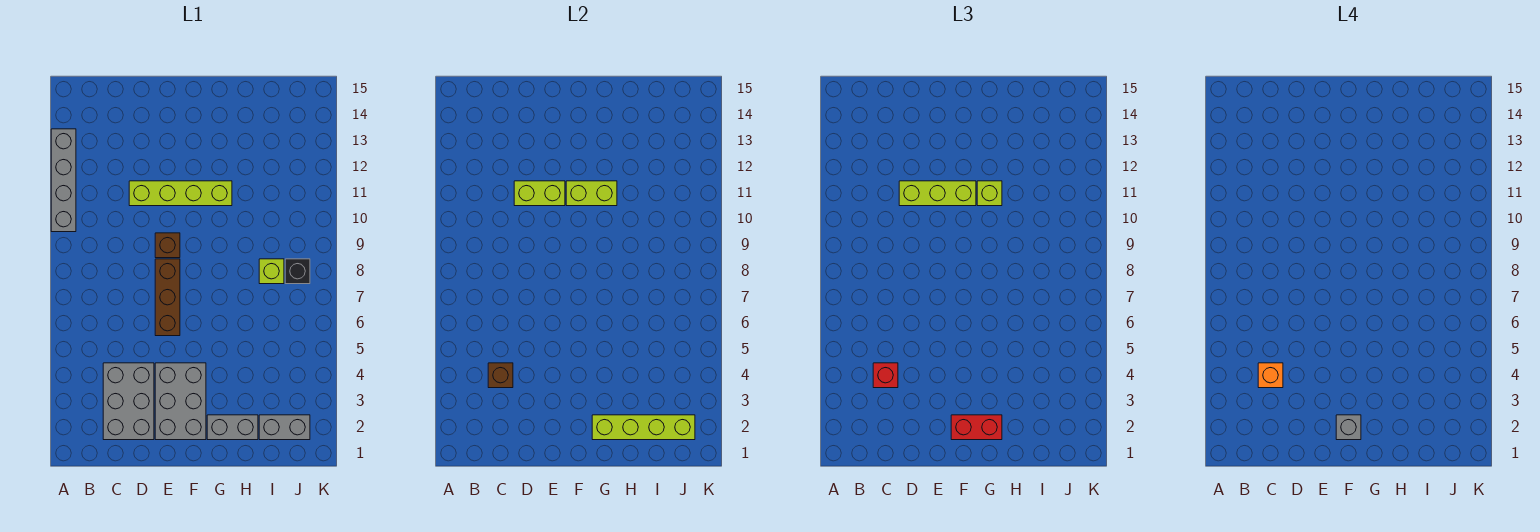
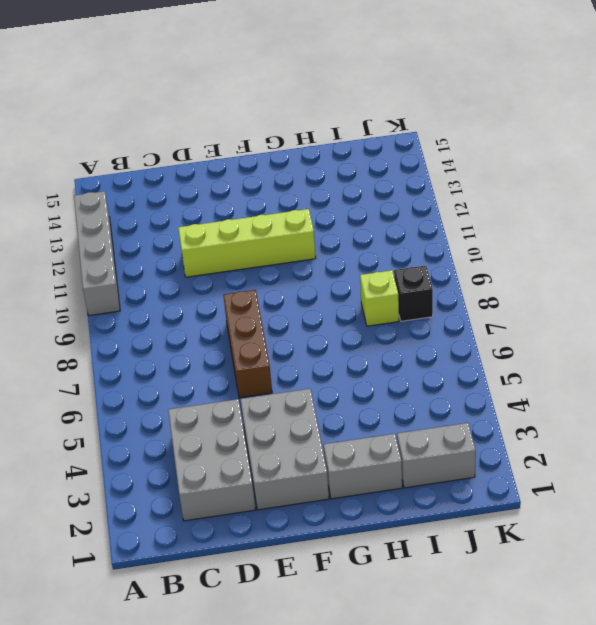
none -> brown 1x1 brick [155,233,180,258]
none -> brown 1x1 brick [488,363,513,388]
none -> lime 1x2 brick [514,181,565,206]

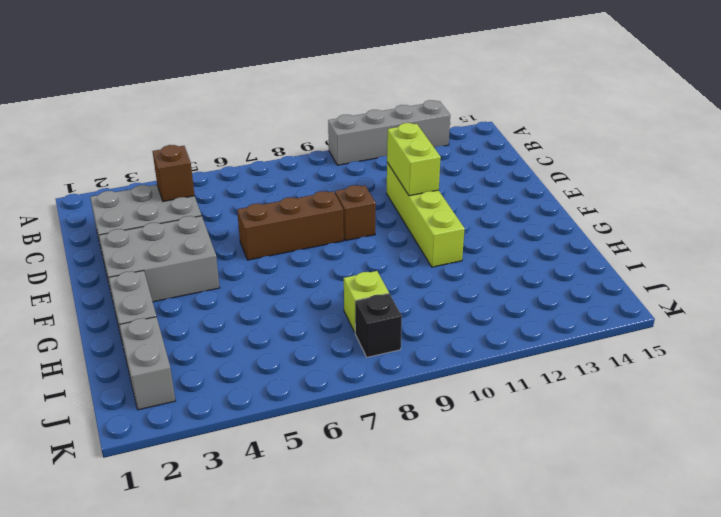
none -> lime 1x2 brick [566,181,617,206]
none -> lime 1x4 brick [592,415,695,440]
none -> red 1x1 brick [873,363,898,388]

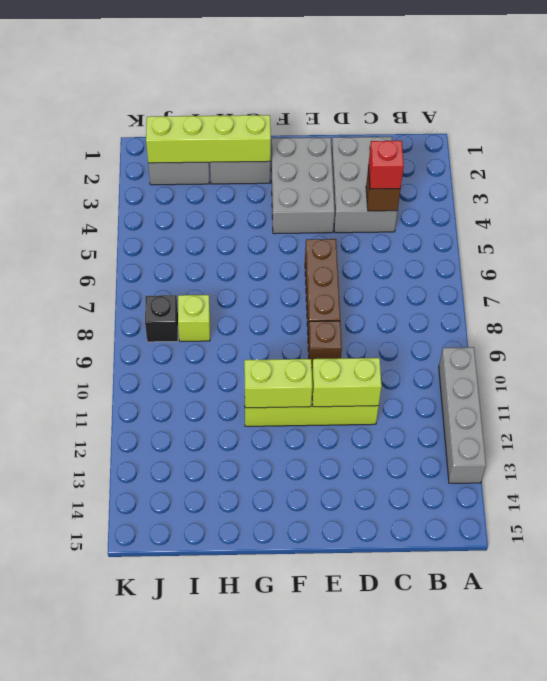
none -> lime 1x3 brick [899,181,976,206]
none -> red 1x2 brick [951,415,1002,440]
none -> lime 1x1 brick [977,181,1002,206]

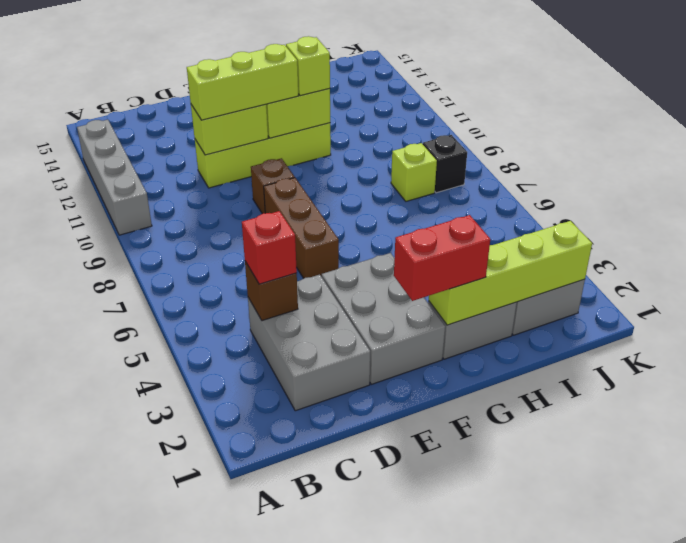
none -> orange 1x1 brick [1258,363,1283,388]
none -> grey 1x1 brick [1336,415,1361,440]

